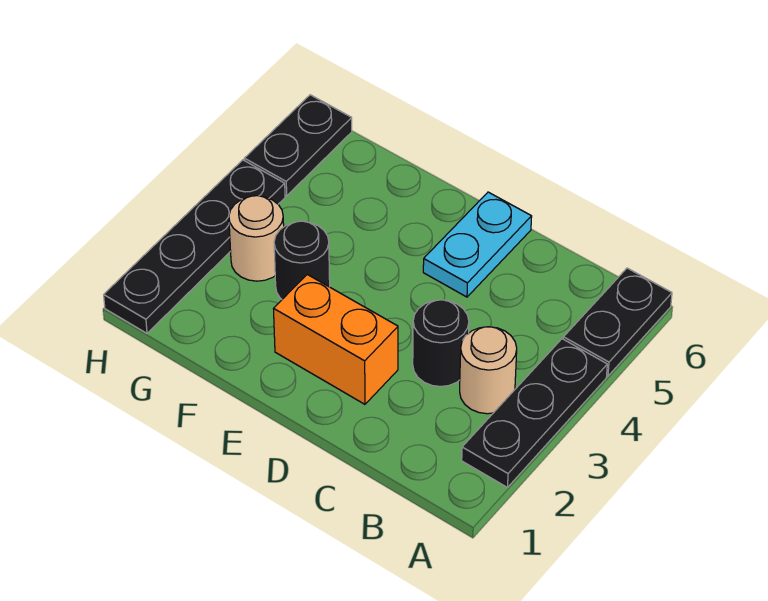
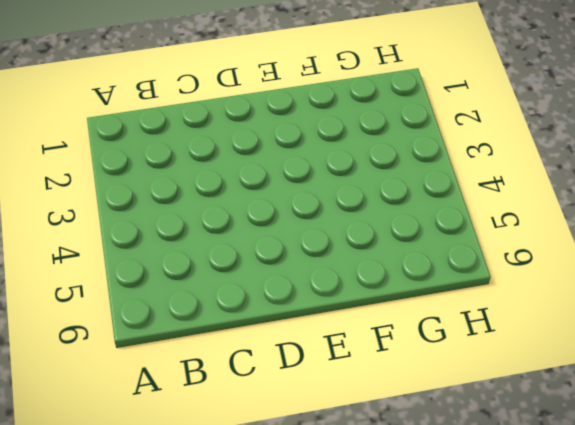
none -> black 1x3 plate [462,339,607,487]
none -> black 1x2 plate [563,268,672,376]

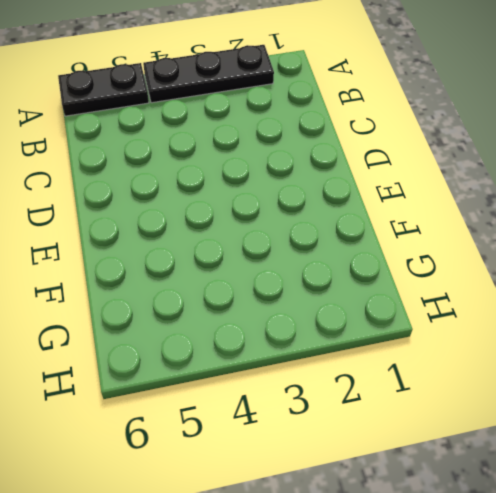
none -> tan 1x1 round brick [460,327,517,414]
none -> black 1x1 round brick [413,300,469,387]

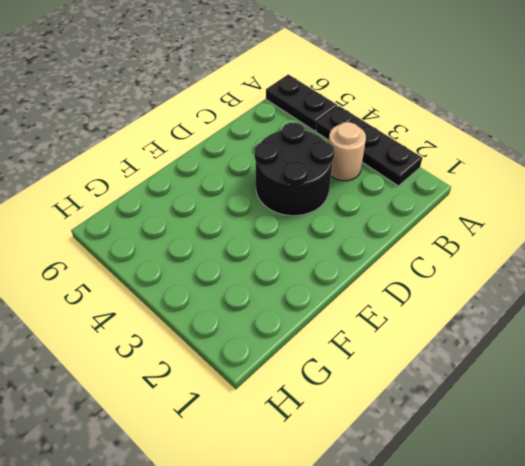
black 2x2 round brick [255,123,334,216] -> black 1x1 round brick [413,300,469,387]
none -> orange 1x2 brick [274,275,398,404]
none -> cyan 1x2 plate [423,192,532,297]

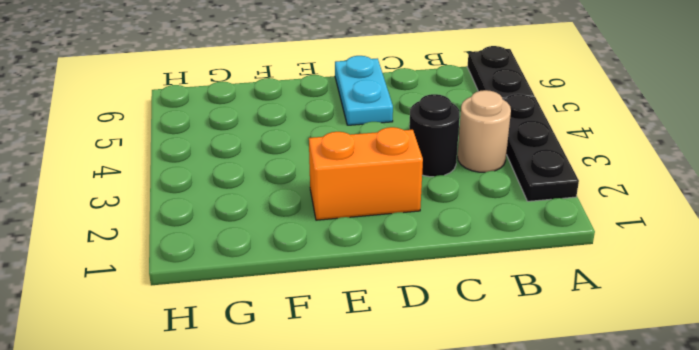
none -> black 1x1 round brick [274,221,330,299]
none -> tan 1x1 round brick [229,196,284,281]

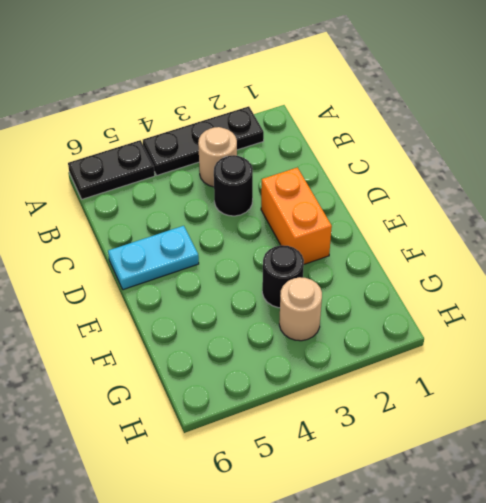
none -> black 1x4 plate [104,160,285,333]
none -> black 1x2 plate [244,95,352,196]

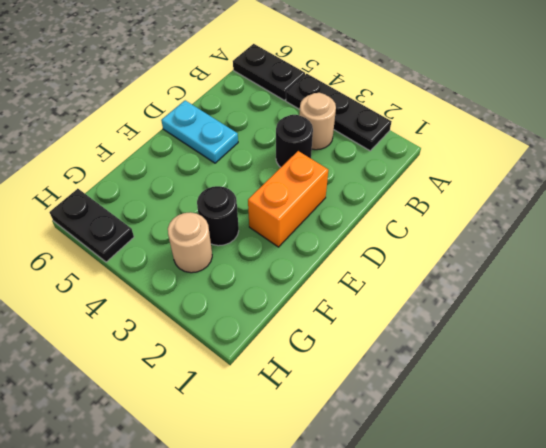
none -> black 1x4 plate [104,160,285,333]

